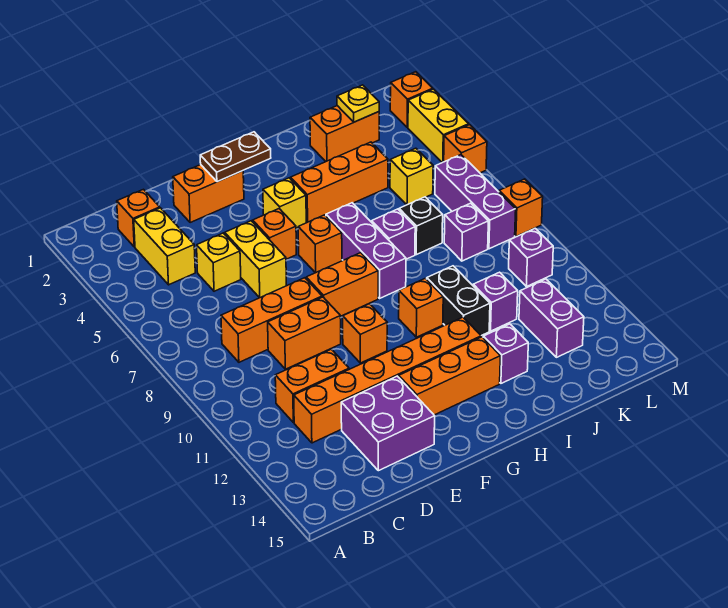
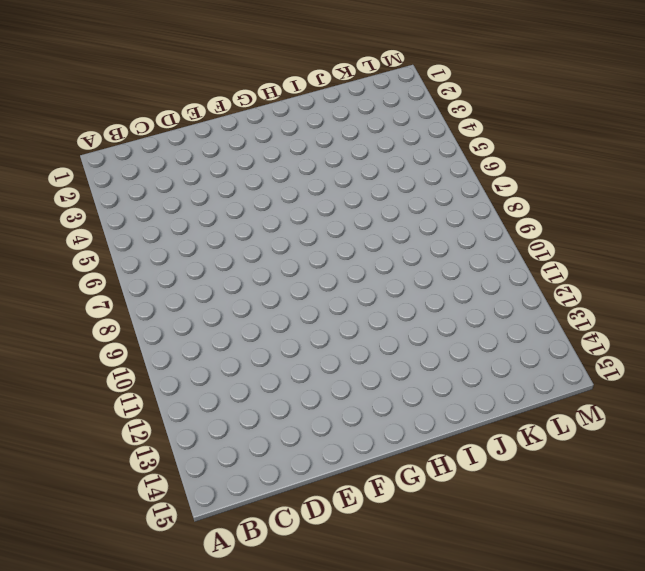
none -> orange 1x1 brick [117,189,160,247]
none -> yellow 1x2 brick [134,208,195,285]
none -> orange 1x3 brick [221,278,322,362]
none -> orange 1x2 brick [275,349,349,423]

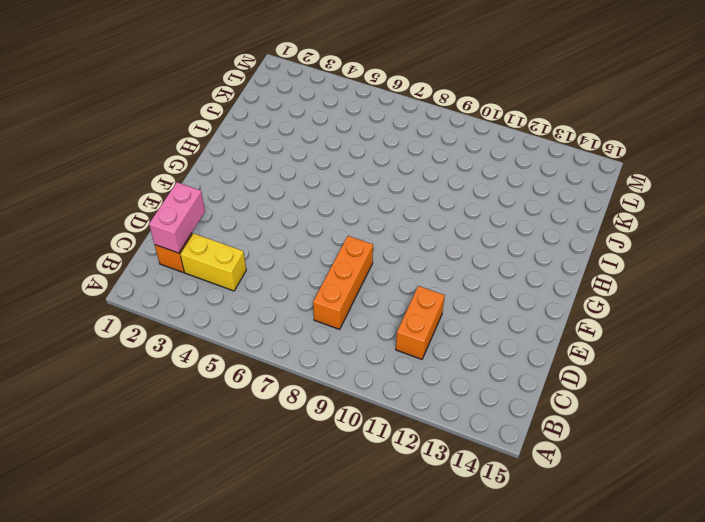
pink 1x2 brick [149,182,205,253] -> none
none -> orange 1x6 brick [294,317,481,443]
none -> yellow 1x1 brick [197,233,241,291]
none -> orange 1x2 brick [268,297,341,369]
none -> purple 2x2 brick [341,376,435,471]

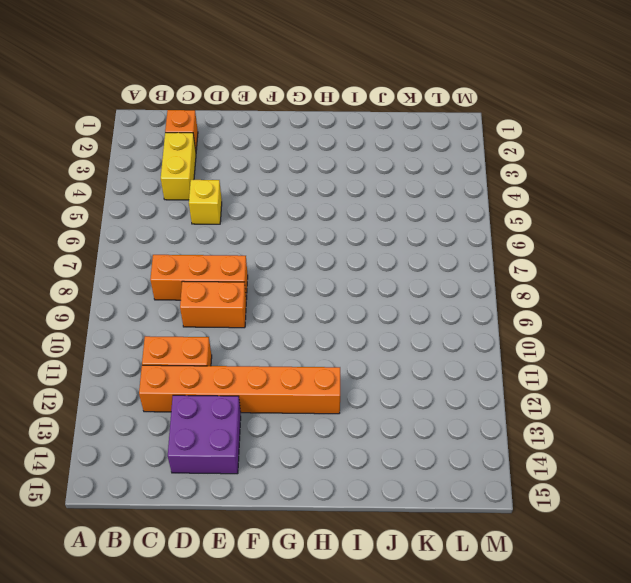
none -> orange 1x2 brick [173,165,244,223]
none -> yellow 1x2 brick [225,221,286,298]
none -> orange 1x1 brick [253,209,296,259]
none -> orange 1x2 brick [306,253,378,316]

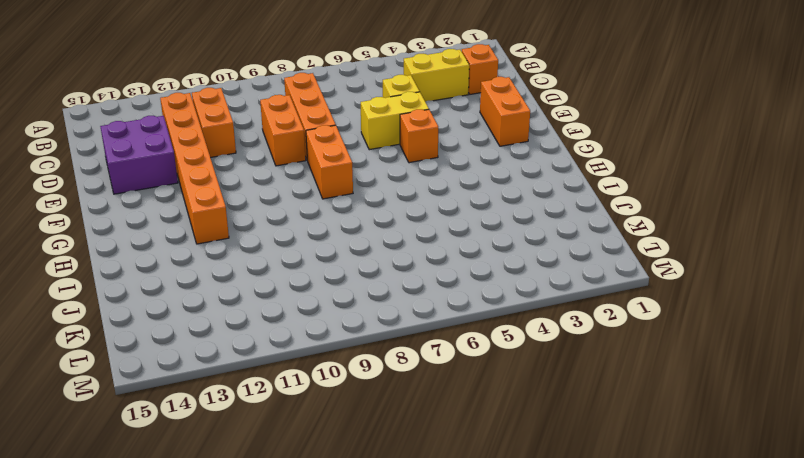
none -> orange 1x1 brick [343,304,387,363]
none -> orange 1x3 brick [399,337,500,415]
none -> yellow 1x1 brick [263,178,306,228]
none -> orange 1x1 brick [298,215,342,273]

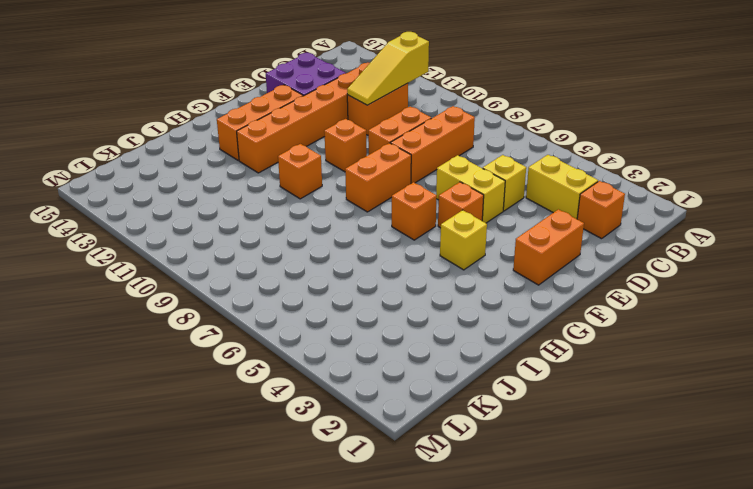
yellow 1x3 slope [347,32,429,105] -> none
none -> orange 1x3 brick [291,142,388,222]
none -> purple 1x3 brick [326,203,406,299]
none -> purple 1x1 brick [372,209,415,259]
none -> black 1x2 brick [427,266,490,336]

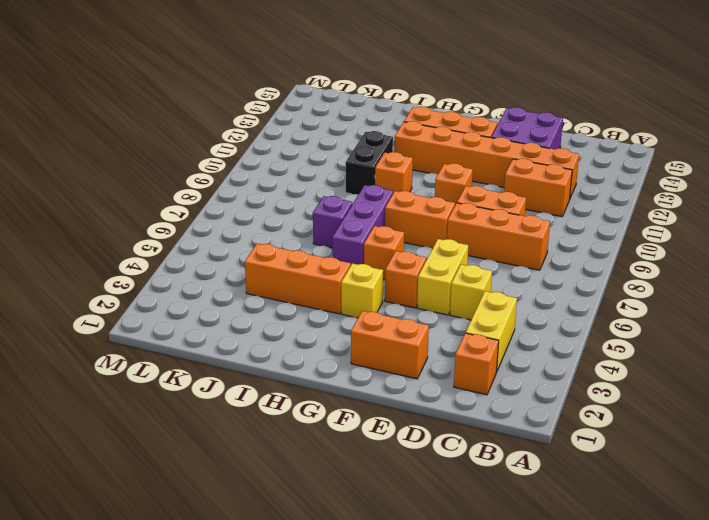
none -> purple 1x1 brick [483,324,528,383]
none -> orange 1x2 brick [310,106,379,161]
none -> black 1x1 brick [399,197,443,255]
none -> purple 1x1 brick [473,272,518,331]

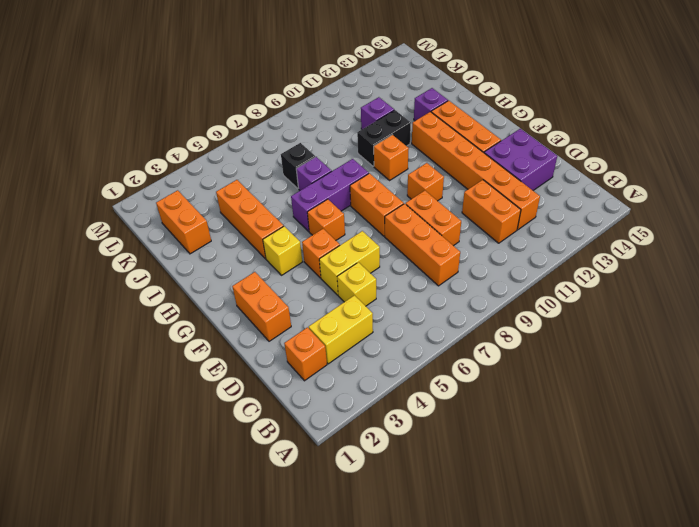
none -> yellow 1x1 brick [390,148,433,205]
none -> purple 1x1 brick [444,203,488,261]
none -> purple 1x2 brick [519,279,584,357]
none -> purple 1x3 brick [435,155,516,249]

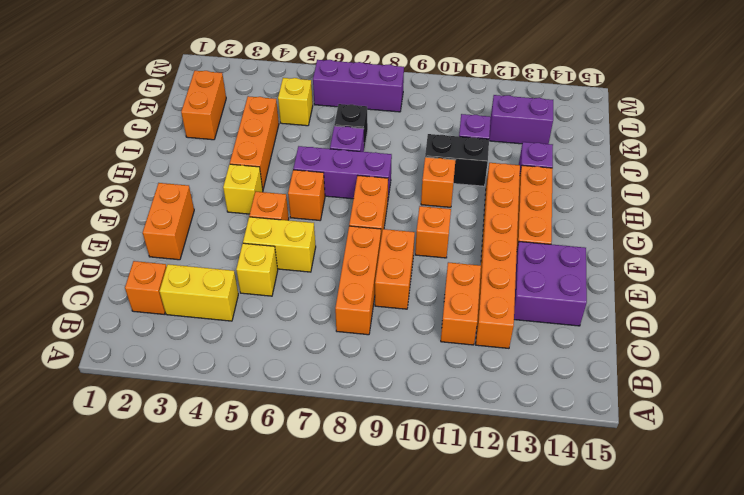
none -> purple 1x1 brick [444,203,488,261]
none -> purple 1x1 brick [509,228,553,287]
none -> orange 1x1 brick [390,72,433,127]
none -> yellow 1x2 brick [408,89,469,163]

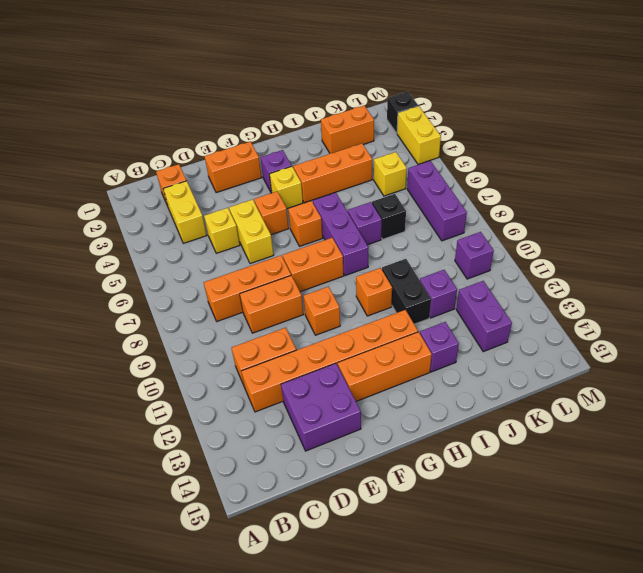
purple 1x1 brick [260,150,292,193] -> purple 1x1 brick moved to [444,203,488,261]
black 1x1 brick [387,92,418,133] -> orange 1x1 brick [390,72,433,127]
none -> orange 1x1 brick [444,125,487,173]
none -> orange 1x1 brick [499,179,543,237]
none -> brown 1x2 plate [200,132,271,182]
none -> yellow 1x1 plate [337,85,379,122]

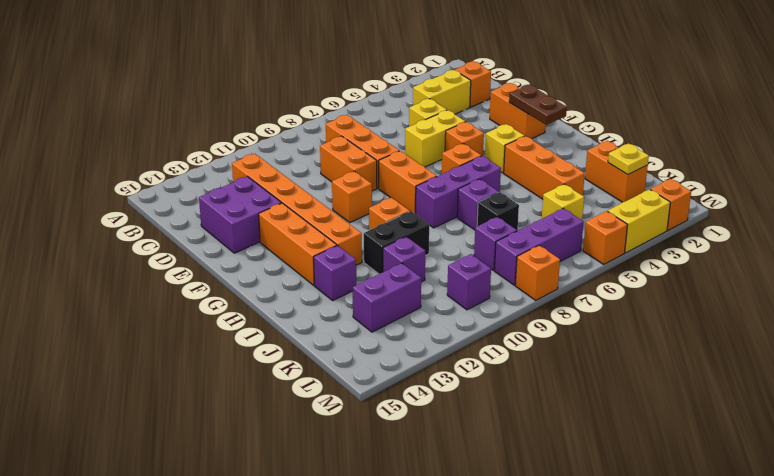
none -> orange 1x2 brick [275,349,349,423]

